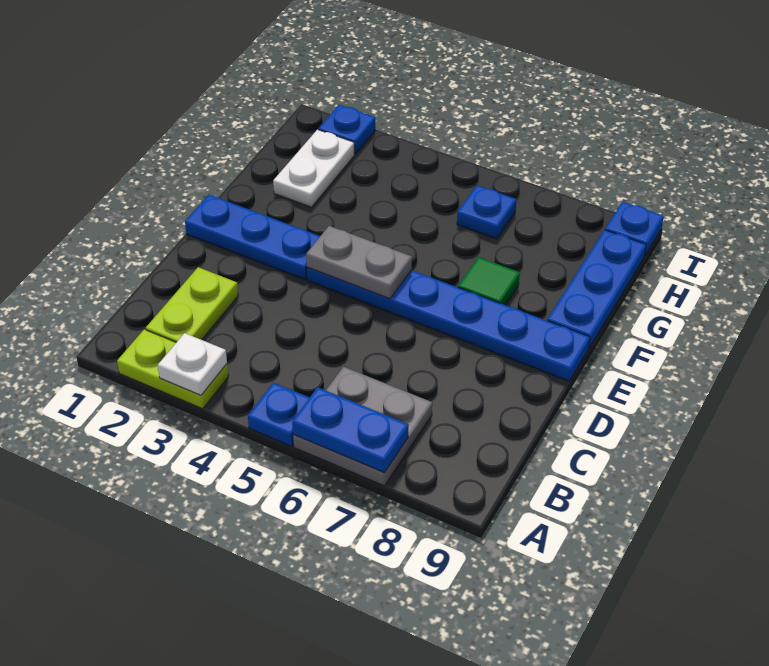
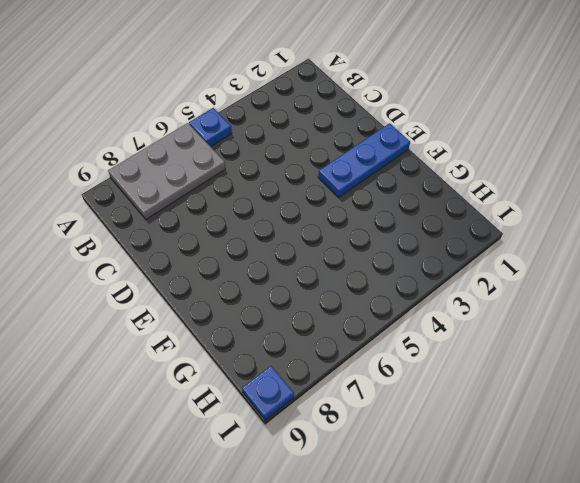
grey 2x3 plate [108,123,225,219] -> grey 2x2 plate [293,367,432,486]
none -> lime 1x2 plate [117,329,229,409]
none -> lime 1x2 plate [146,267,238,342]
none -> blue 1x6 plate [307,268,590,381]

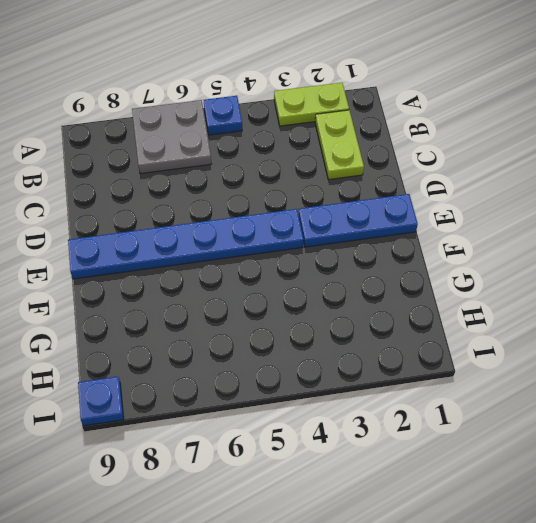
none -> green 1x1 tile [458,257,520,305]
none -> blue 1x3 plate [547,230,646,348]
none -> white 1x2 plate [273,130,355,207]

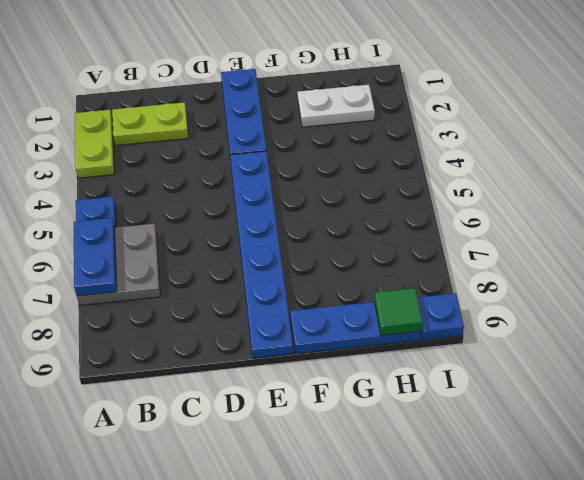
green 1x1 tile [375,288,423,336] -> green 1x1 tile moved to [458,257,520,305]
none -> blue 1x1 plate [457,185,517,239]
none -> blue 1x1 plate [318,105,375,154]
none -> white 1x1 plate [158,333,227,395]

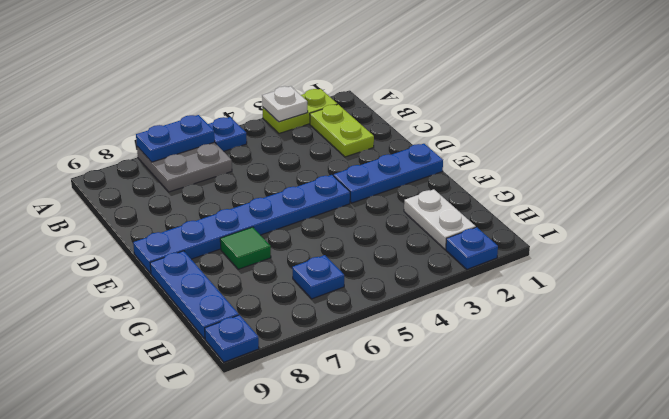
none -> grey 1x2 plate [306,226,412,299]

